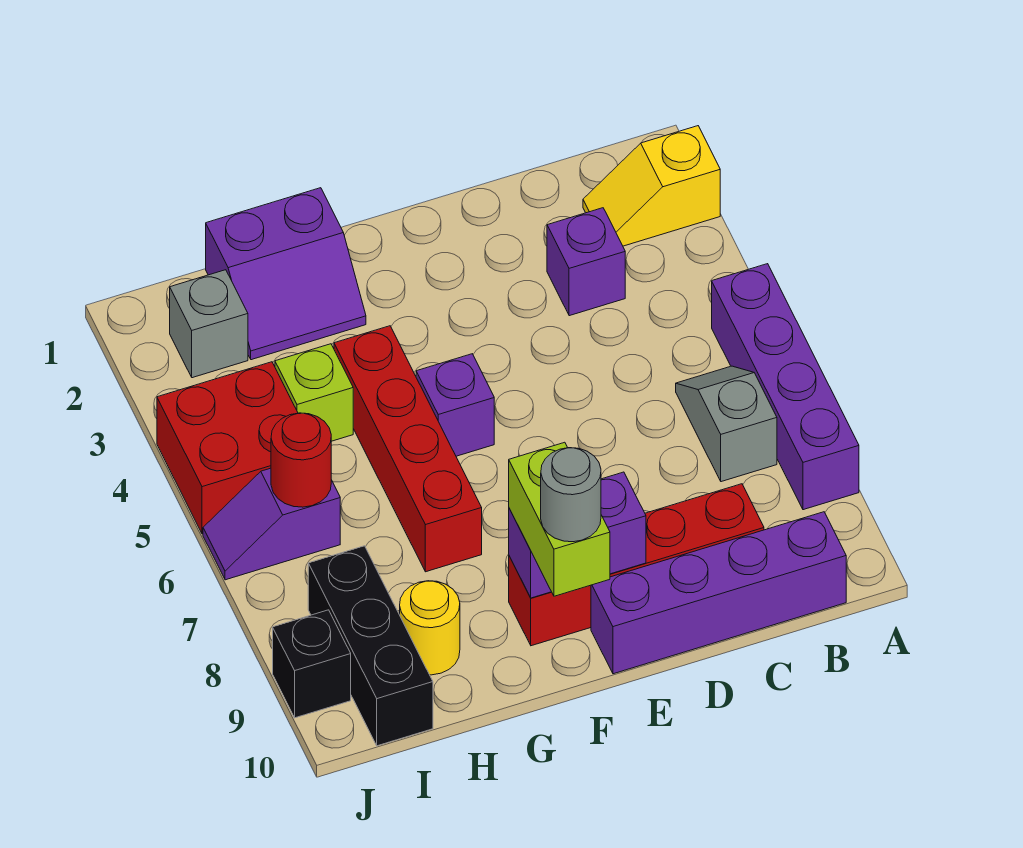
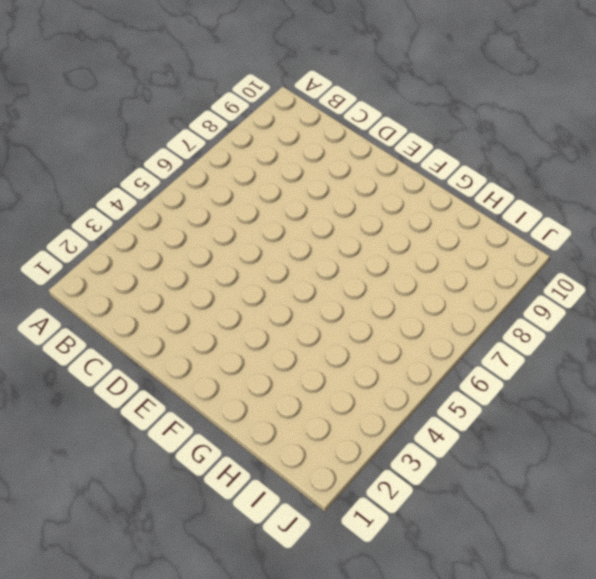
none -> yellow 1x2 slope [583,126,720,246]
none -> purple 1x4 brick [712,264,859,510]
none -> grey 1x2 slope [676,366,777,482]

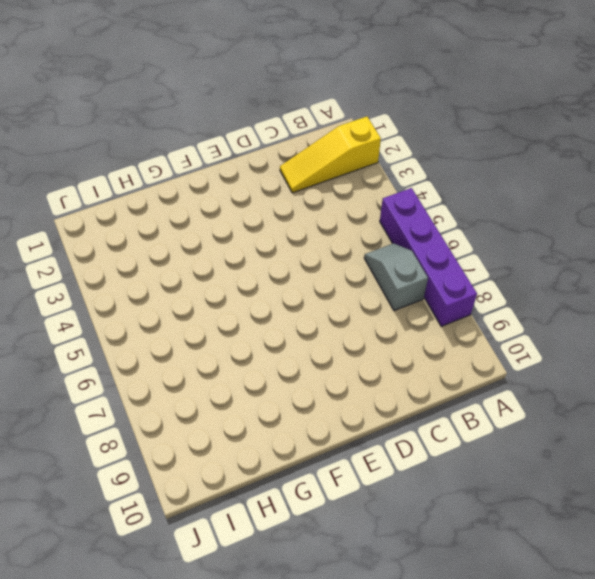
yellow 1x3 slope [280,117,381,193] -> yellow 1x2 slope [583,126,720,246]
none -> purple 1x4 brick [591,512,846,674]
none -> purple 1x1 brick [547,208,625,316]
none -> red 1x4 brick [509,484,764,646]

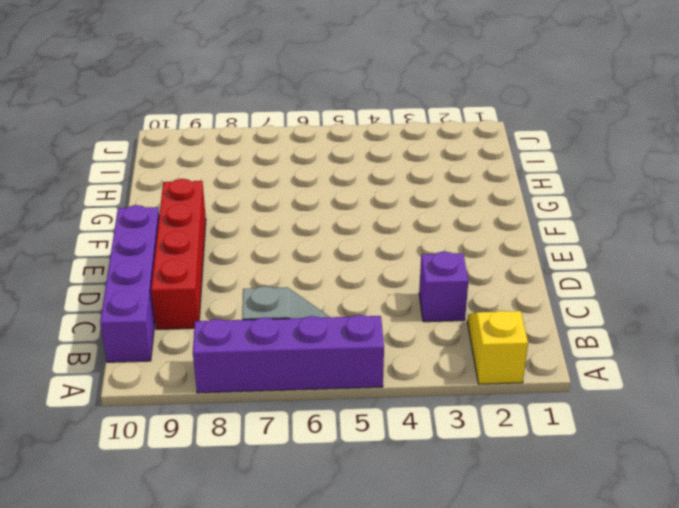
none -> purple 1x1 brick [416,354,494,456]
none -> purple 2x2 slope [206,188,366,360]
none -> red 1x4 brick [334,326,482,572]

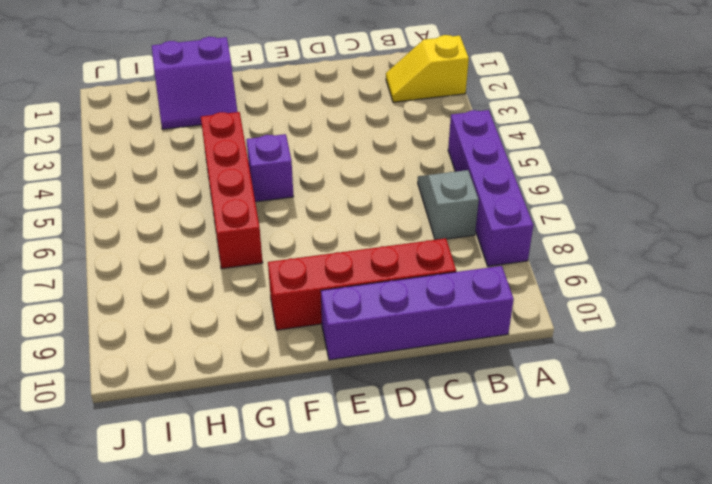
none -> purple 1x1 brick [547,208,625,316]
none -> lime 1x1 brick [275,344,353,441]
none -> yellow 1x1 round brick [400,581,460,675]

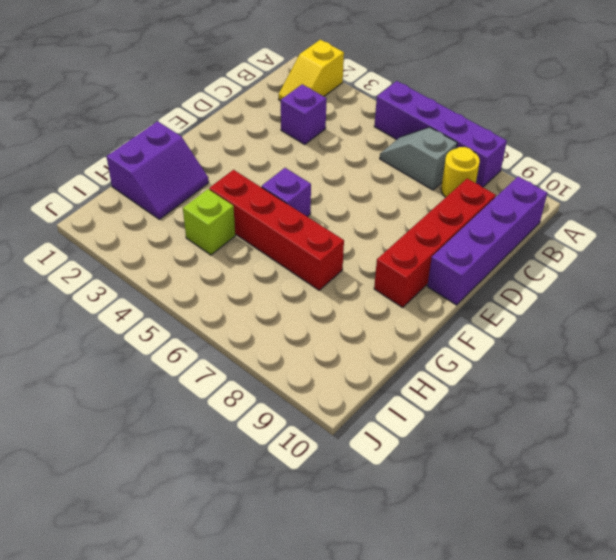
yellow 1x1 round brick [441,147,480,197] -> yellow 1x1 round brick moved to [400,581,460,675]
none -> grey 1x1 brick [170,270,248,378]
none -> red 2x2 brick [157,362,298,534]
none -> purple 1x2 slope [203,468,340,580]

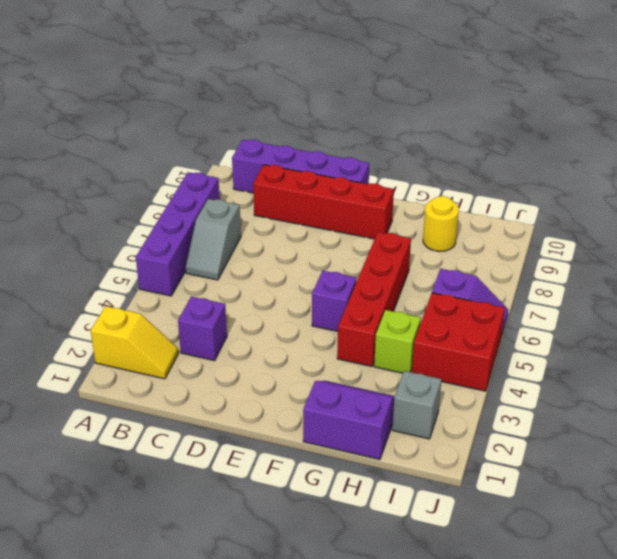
none -> black 1x3 brick [308,546,433,746]
none -> black 1x1 brick [273,610,351,718]
none -> purple 1x2 brick [509,472,646,598]

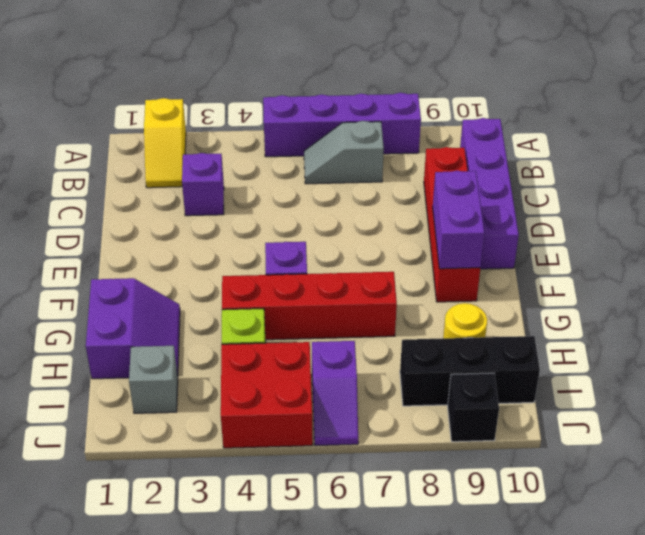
none -> red 1x1 round brick [271,413,331,507]
none -> lime 1x2 brick [509,442,610,596]
none -> grey 1x1 round brick [541,448,601,542]

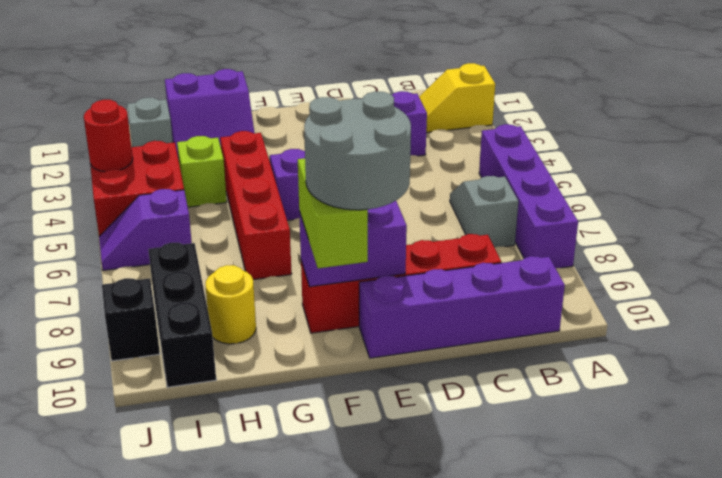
grey 2x2 round brick [304,91,411,210] -> grey 1x1 round brick [541,448,601,542]
red 1x1 round brick [84,100,133,172] -> red 1x1 round brick moved to [271,413,331,507]

